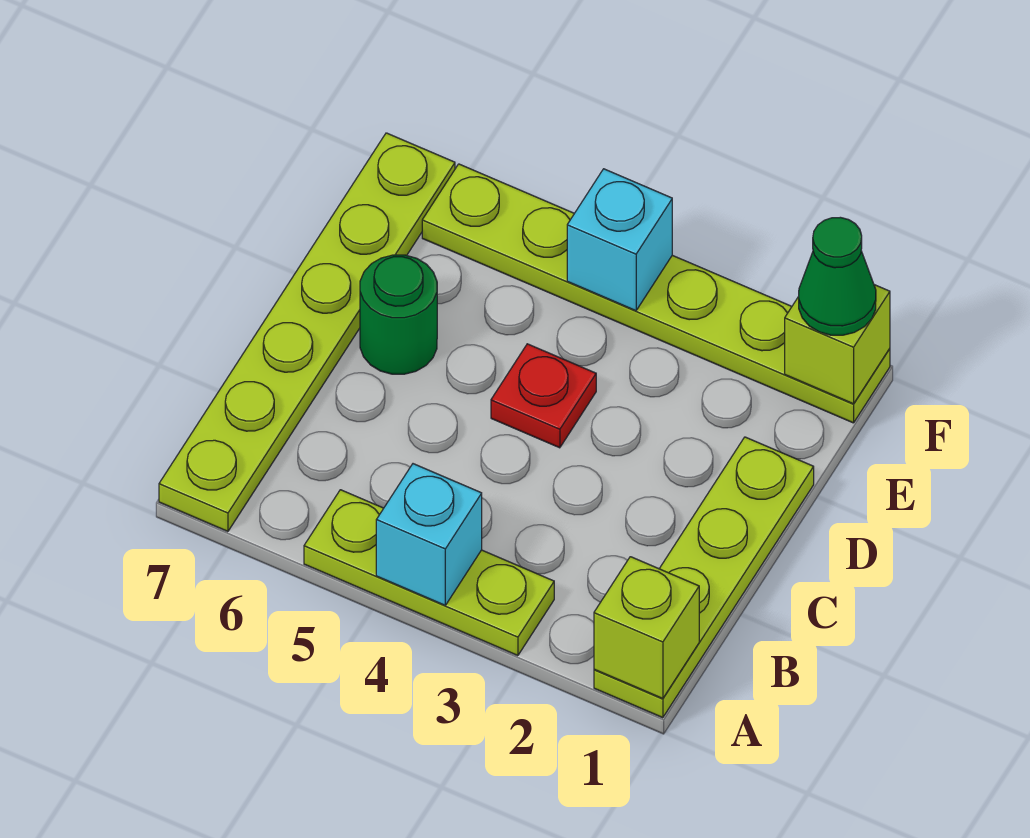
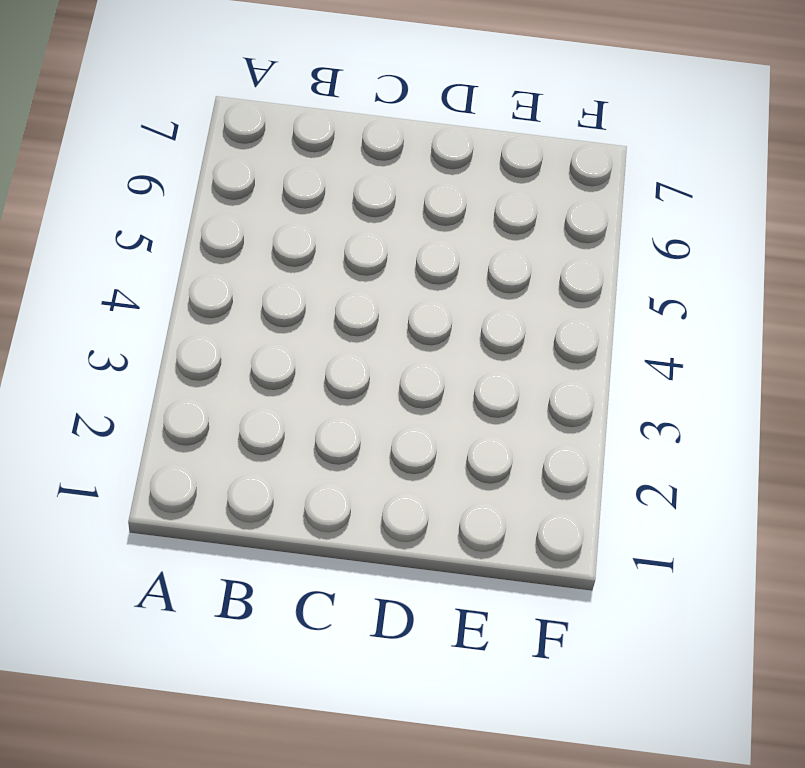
none -> lime 1x4 plate [594,437,814,718]
none -> lime 1x3 plate [304,490,554,656]

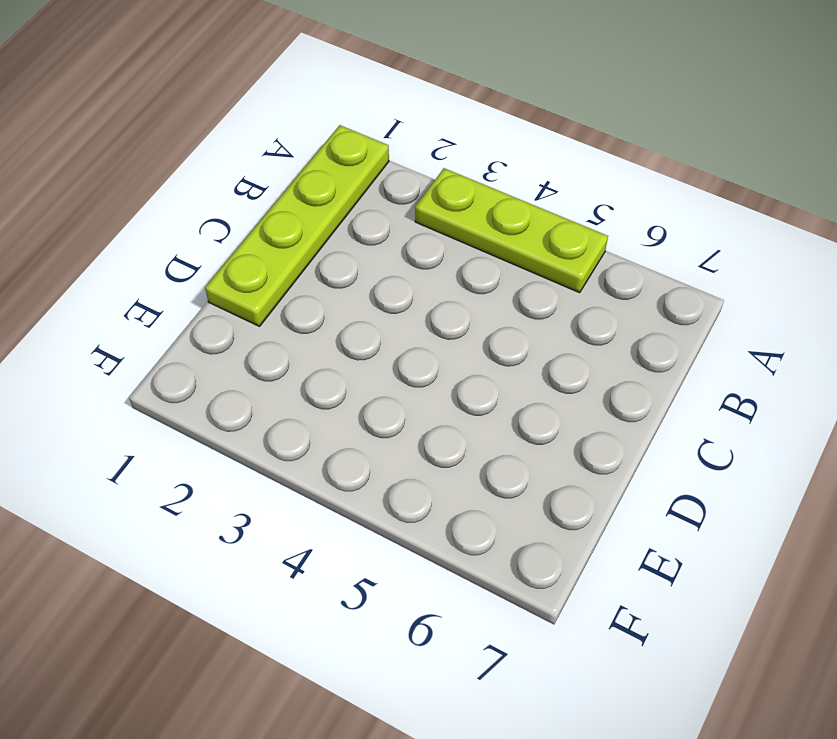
none -> lime 1x6 plate [159,133,455,531]
none -> red 1x1 plate [491,344,596,448]

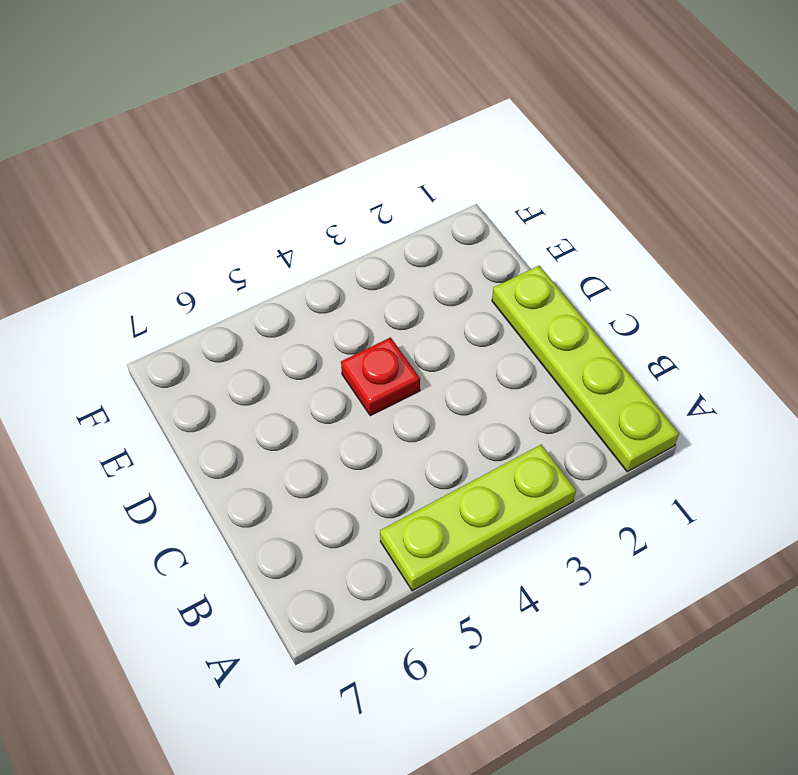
none -> lime 1x6 plate [159,133,455,531]
none -> green 1x1 round brick [360,255,437,374]

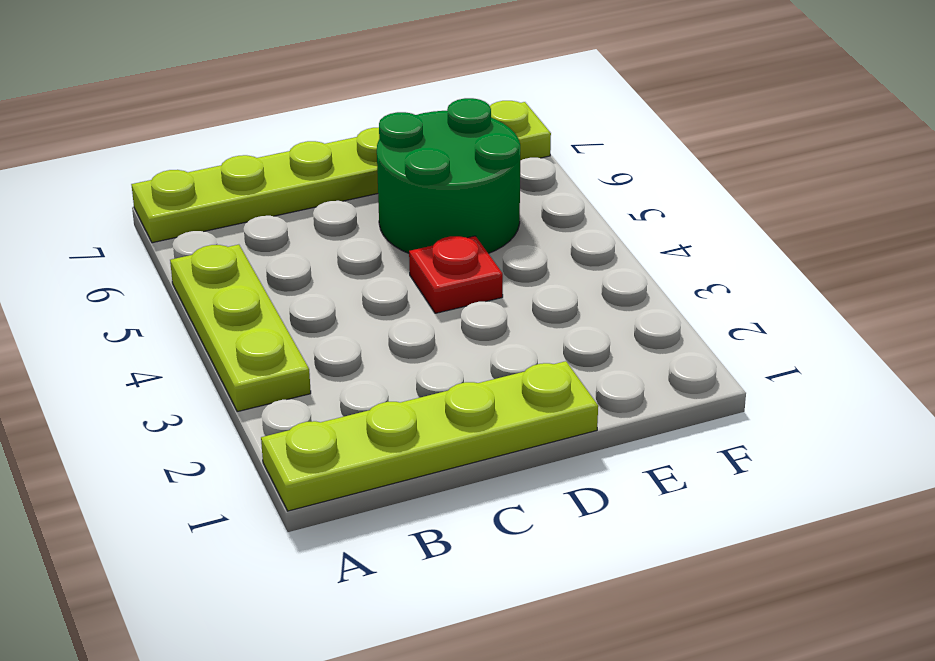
green 2x2 round brick [377,98,520,253] -> green 1x1 round brick [360,255,437,374]
none -> lime 1x6 plate [422,164,890,423]
none -> lime 1x1 brick [594,557,699,699]

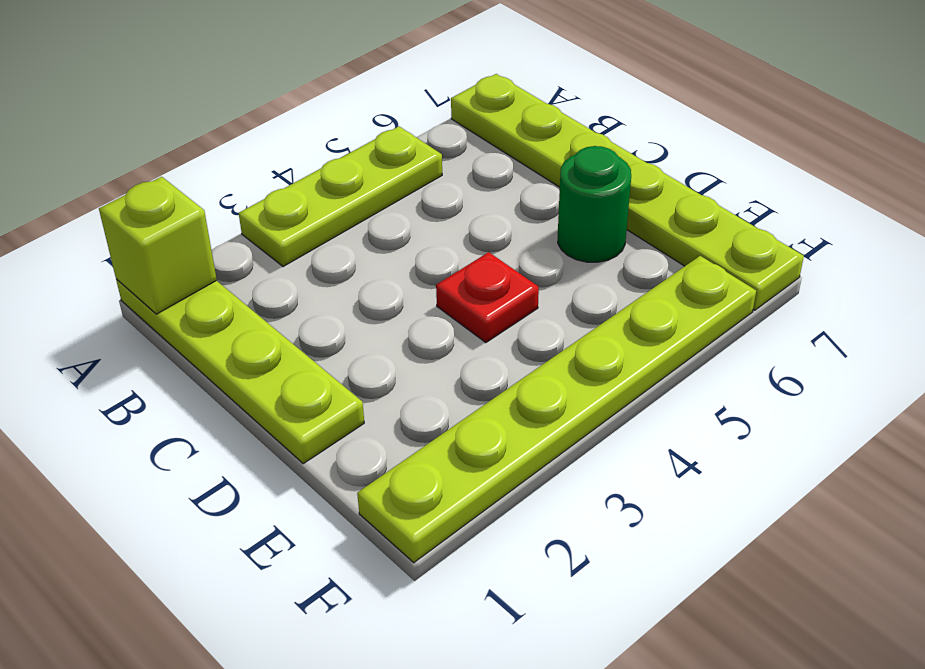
none -> cyan 1x1 brick [376,464,482,605]
none -> lime 1x1 brick [785,285,890,404]

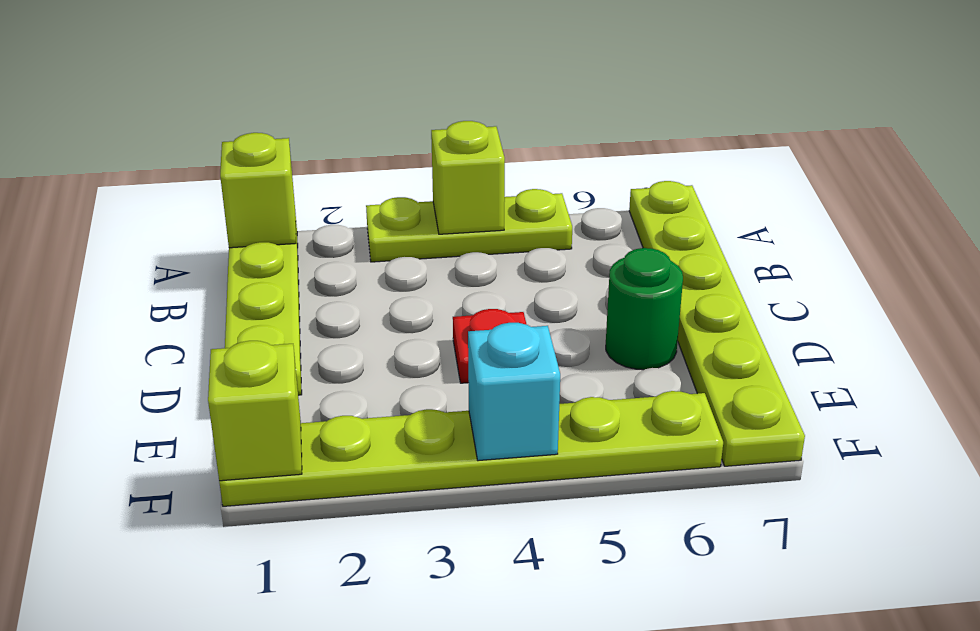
lime 1x1 brick [431,121,505,234] -> cyan 1x1 brick [376,464,482,605]
none -> green 1x1 cone [799,217,876,335]

